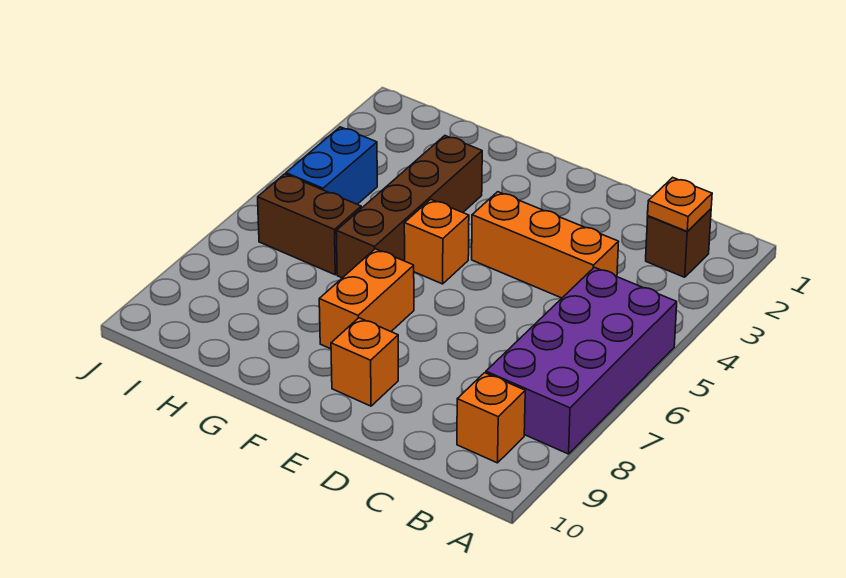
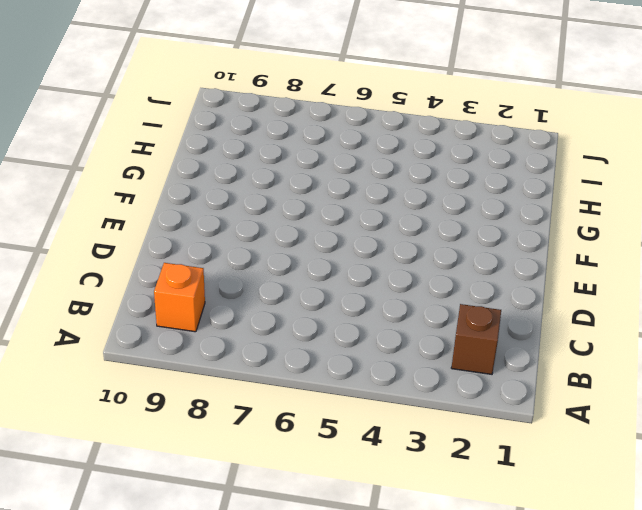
none -> purple 2x4 brick [486,267,677,454]
none -> orange 1x3 brick [472,192,618,298]

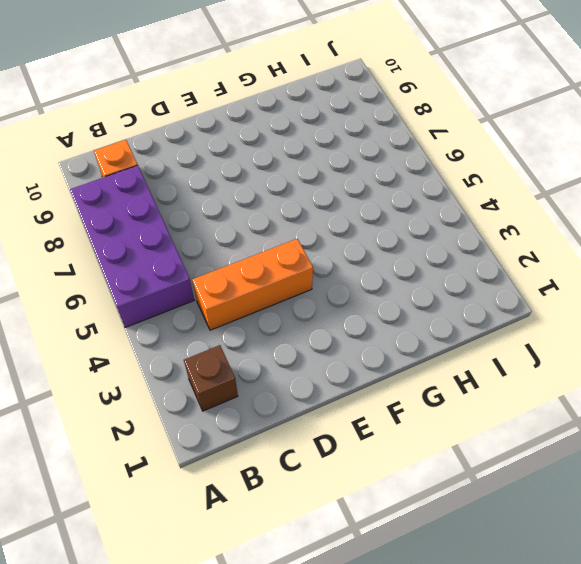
none -> orange 1x1 brick [331,318,398,406]
none -> orange 1x1 brick [404,199,469,284]

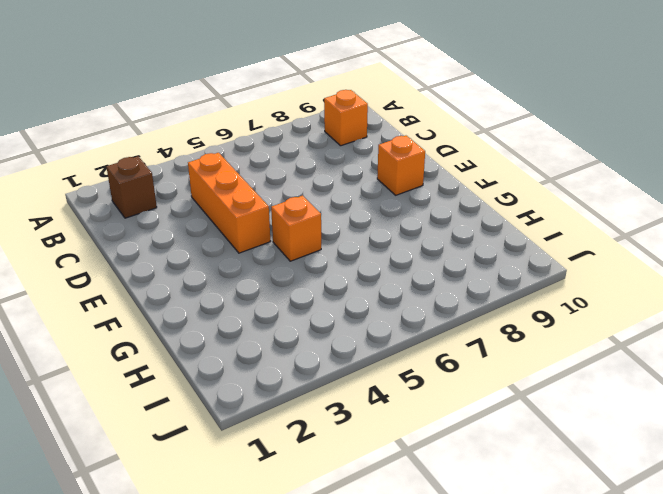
none -> purple 2x4 brick [486,267,677,454]
none -> orange 1x2 brick [319,249,414,349]

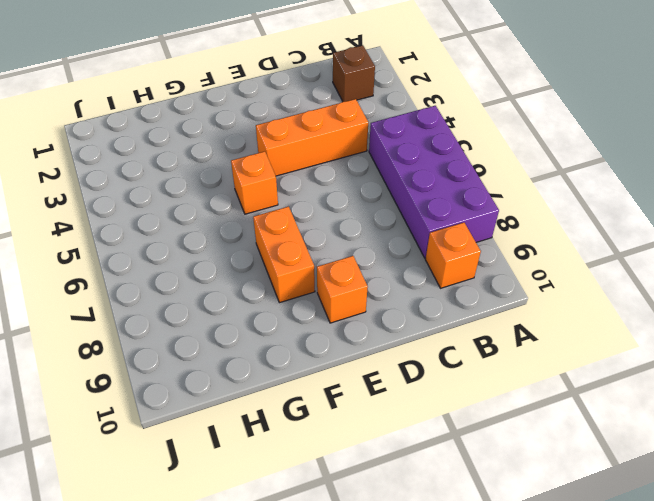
none -> brown 1x4 brick [336,136,482,278]
none -> brown 1x2 brick [258,174,361,275]

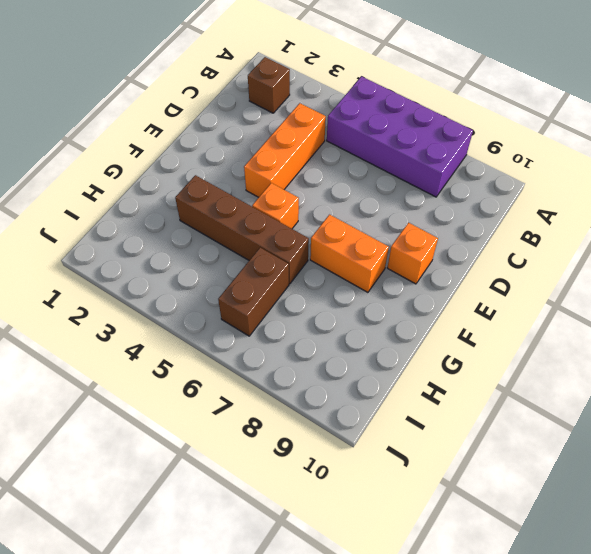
none -> orange 1x1 brick [457,373,525,463]
none -> blue 1x2 brick [286,127,377,204]

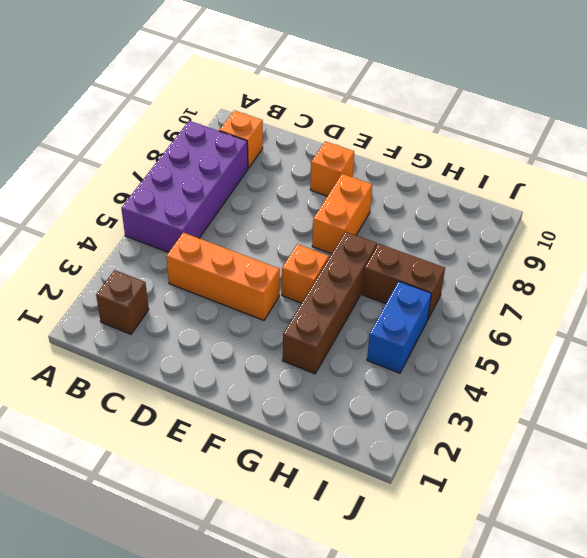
none -> orange 1x1 plate [648,177,712,231]

